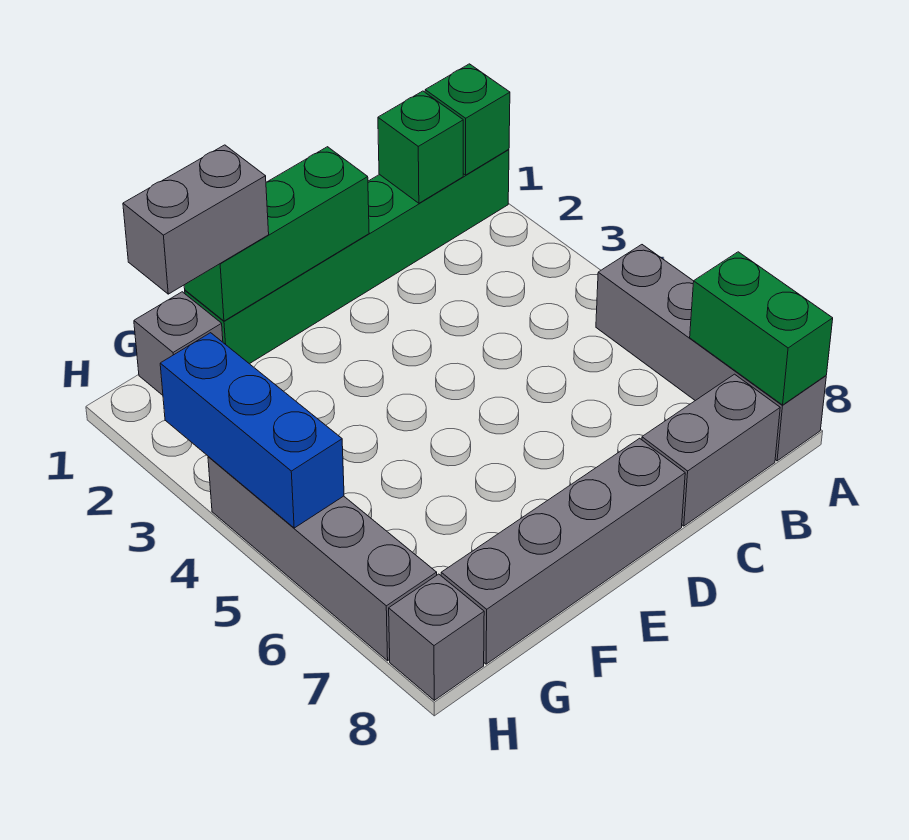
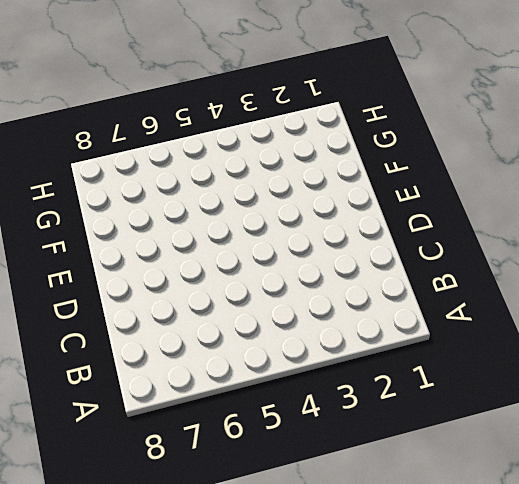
none -> green 1x6 brick [185,149,509,364]
none -> grey 1x4 brick [596,245,826,461]
none -> grey 1x2 brick [642,374,780,526]

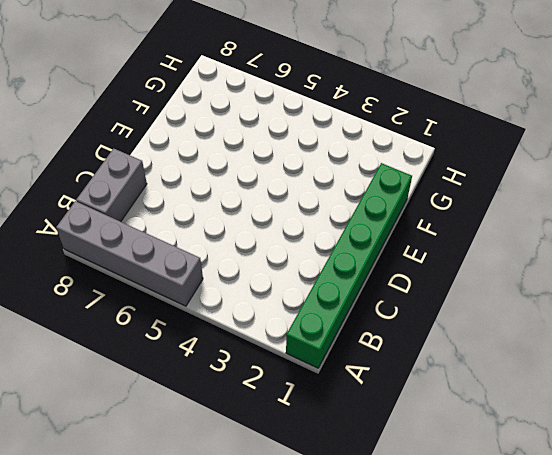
none -> grey 1x4 brick [441,438,685,664]
none -> grey 1x1 brick [134,292,223,395]
none -> grey 1x4 brick [208,457,437,661]

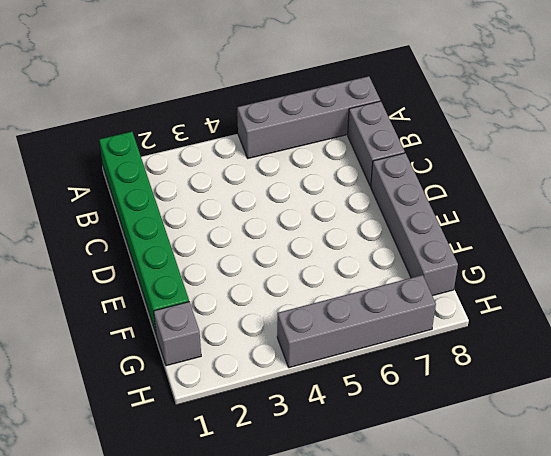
none -> grey 1x1 brick [389,574,484,700]
none -> green 1x1 brick [425,64,510,175]
none -> green 1x2 brick [690,252,833,405]

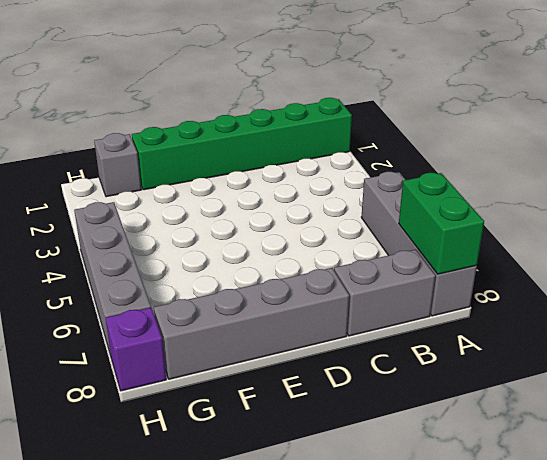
purple 1x1 brick [105,308,166,391] -> grey 1x1 brick [389,574,484,700]
none -> green 1x1 brick [425,64,510,175]
none -> green 1x1 brick [378,91,463,203]
none -> green 1x3 brick [184,147,369,321]

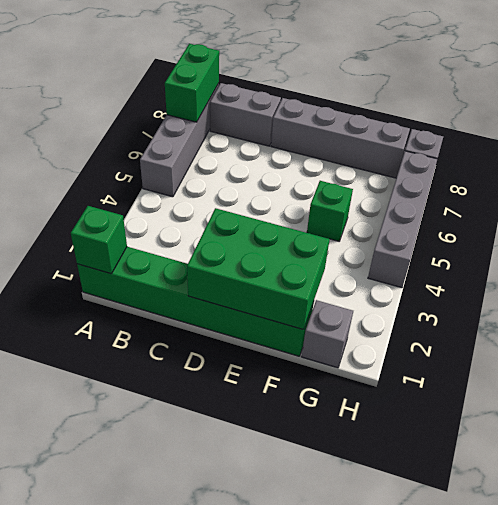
green 2x3 brick [187,208,330,330] -> green 1x3 brick [184,147,369,321]
green 1x1 brick [307,181,353,241] -> green 1x1 brick moved to [378,91,463,203]
none -> blue 1x3 brick [160,333,344,528]
none -> grey 1x2 brick [123,145,269,294]

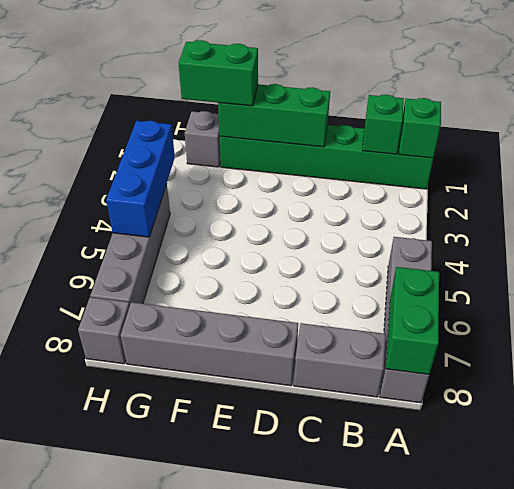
green 1x2 brick [179,40,258,106] -> grey 1x2 brick [123,145,269,294]

